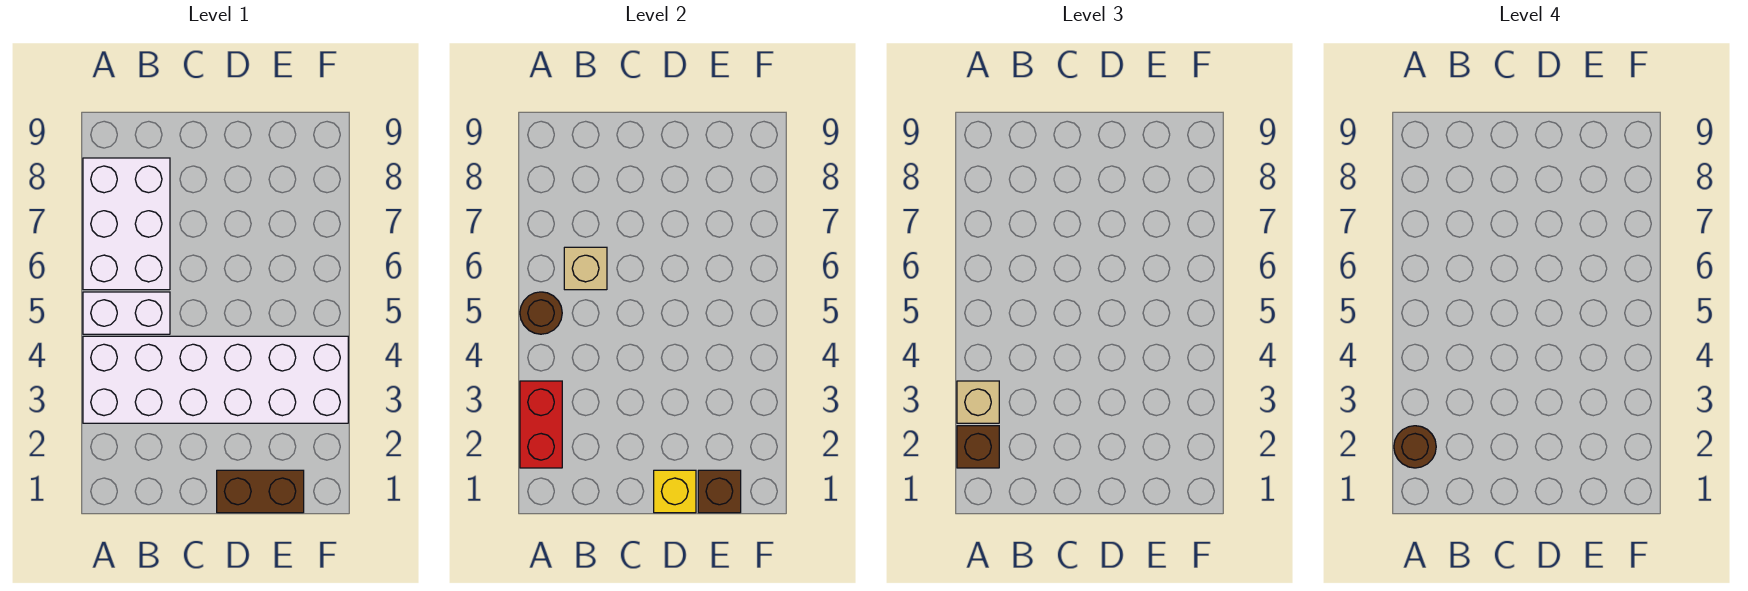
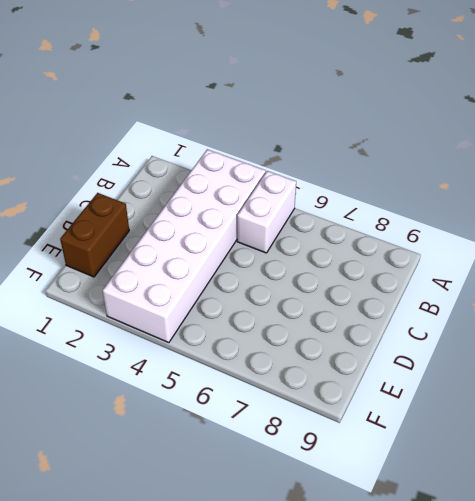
none -> white 2x3 brick [83,158,170,290]
none -> red 1x2 brick [520,381,562,468]
none -> brown 1x1 round brick [520,292,562,334]

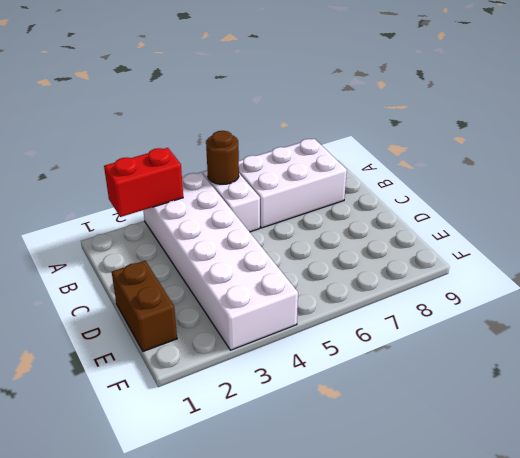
none -> tan 1x1 brick [564,247,607,290]
none -> yellow 1x1 brick [654,470,696,513]
none -> brown 1x1 brick [698,470,741,513]

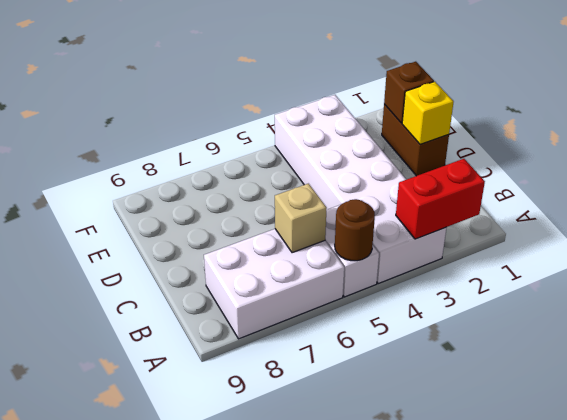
none -> brown 1x1 brick [957,426,999,468]
none -> tan 1x1 brick [957,381,999,423]
none -> brown 1x1 round brick [1394,426,1436,468]

